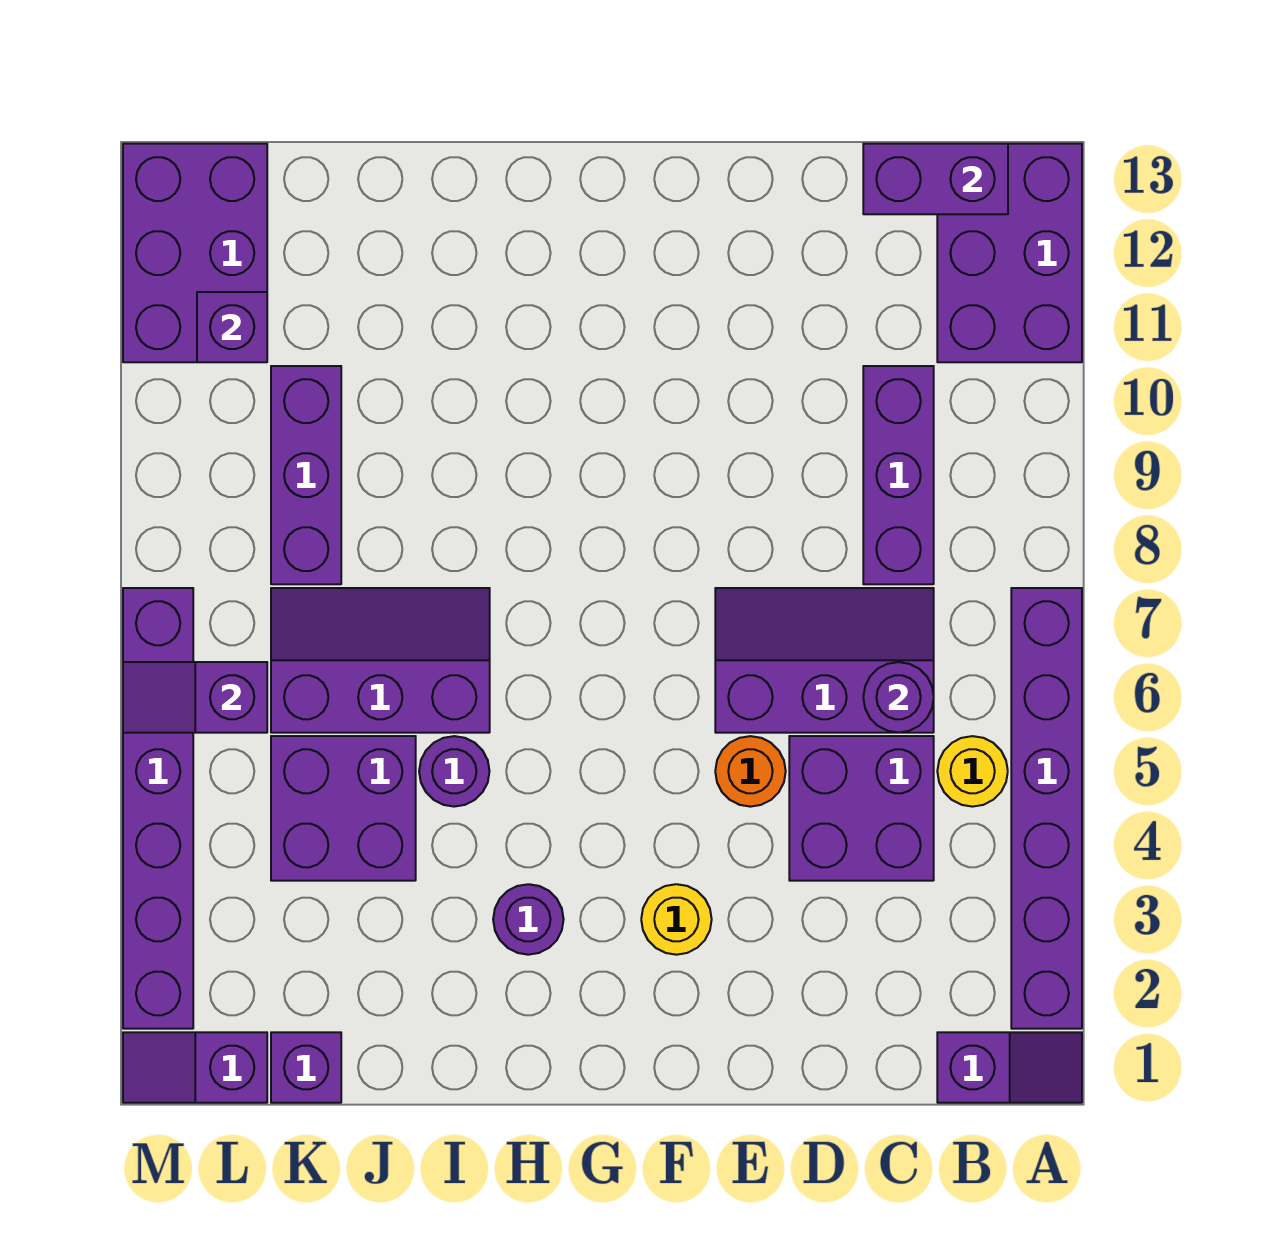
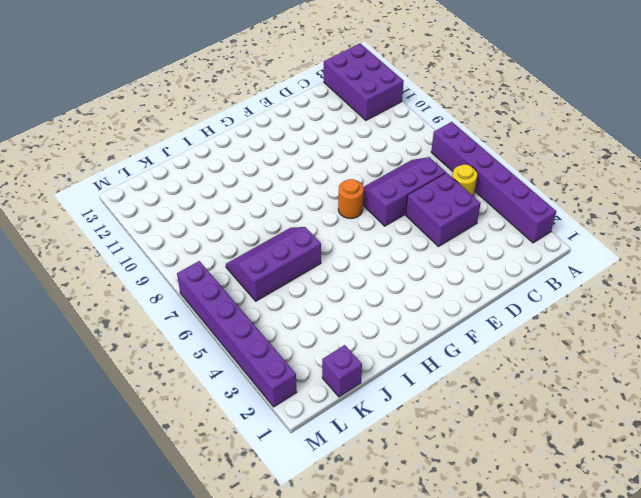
orange 1x1 round brick [338,179,364,219] -> orange 1x1 round brick moved to [715,736,786,807]
none -> purple 1x2 slope [937,1032,1082,1103]
none -> purple 1x3 brick [863,366,934,584]
none -> yellow 1x1 round brick [641,884,712,955]

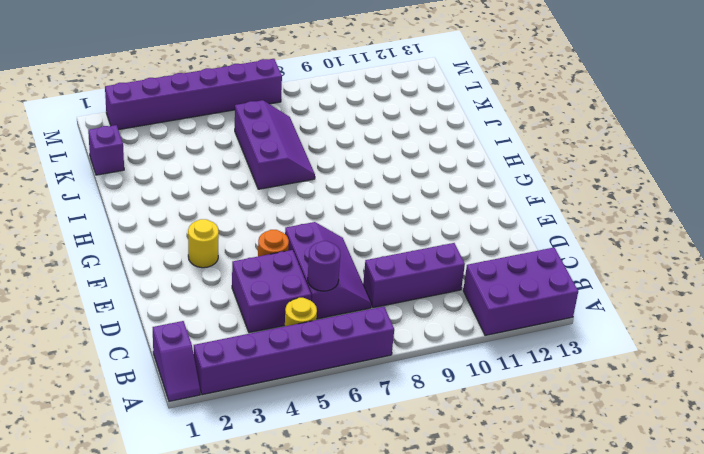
none -> purple 1x1 round brick [493,884,564,955]
none -> purple 1x1 round brick [419,736,490,807]
none -> purple 2x2 brick [271,736,416,881]

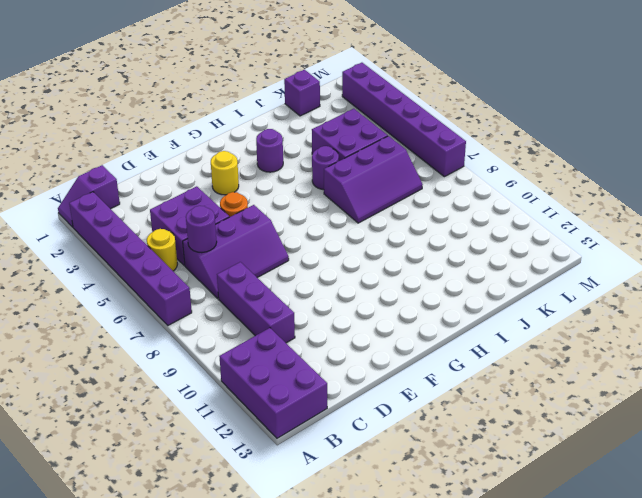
none -> purple 1x3 brick [271,366,341,584]
none -> purple 1x2 slope [123,1032,267,1103]
none -> purple 2x3 brick [123,144,267,362]

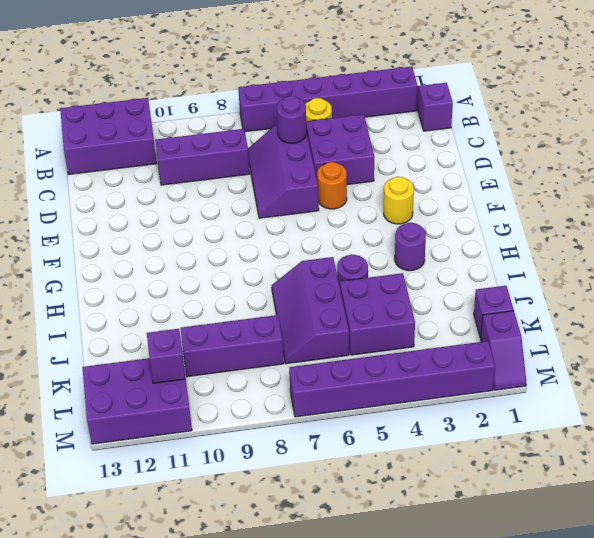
none -> purple 1x2 brick [863,144,1008,214]
none -> purple 1x2 slope [123,662,267,733]

